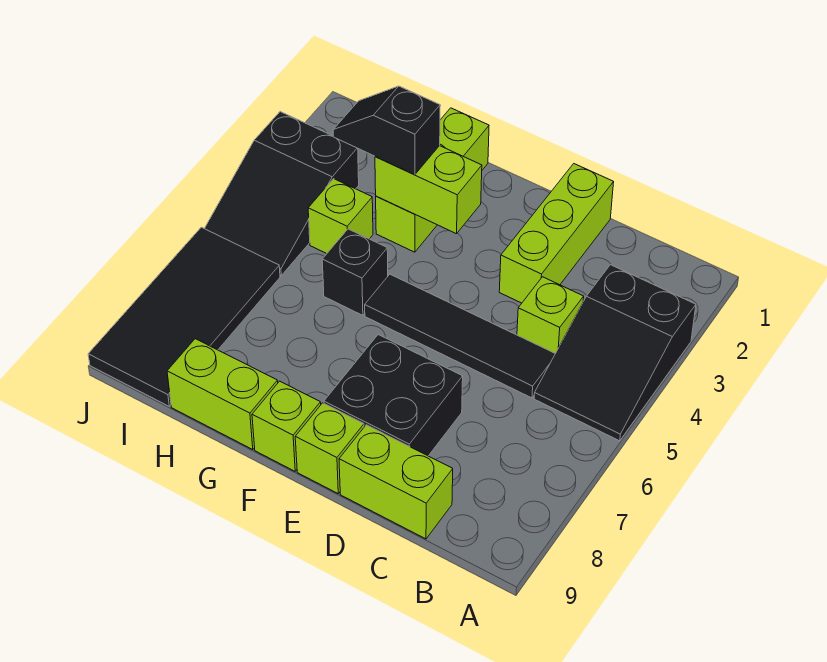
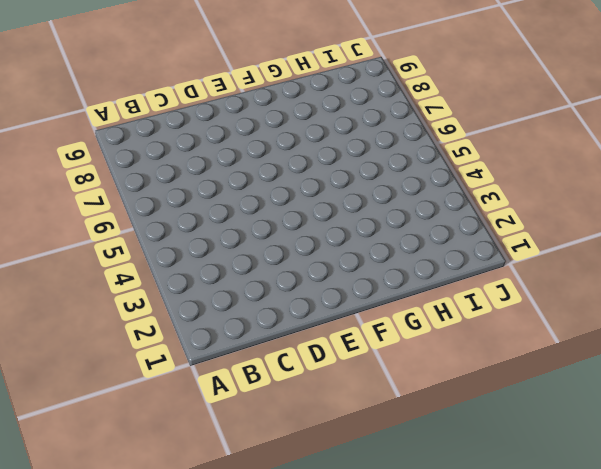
none -> black 2x3 slope [534,265,696,441]
none -> lime 1x1 brick [517,277,584,353]
none -> black 1x4 tile [365,274,555,398]

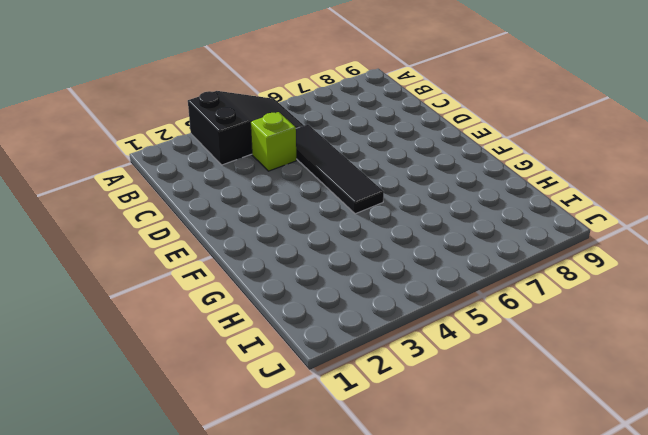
none -> lime 1x2 brick [339,425,453,539]
none -> lime 1x3 brick [499,164,614,303]
none -> black 2x2 brick [324,335,463,456]

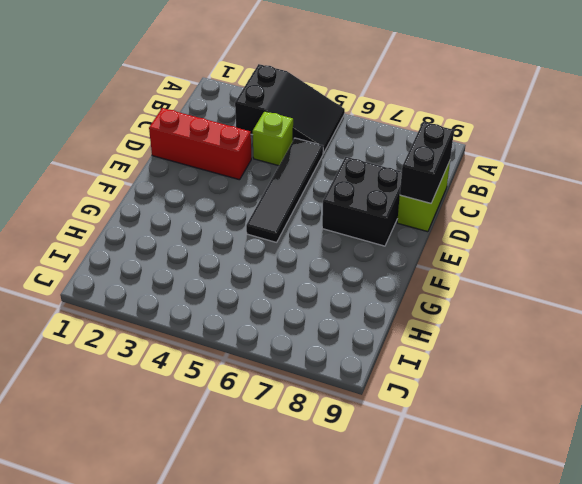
black 1x2 brick [400,122,454,203] -> none
red 1x3 brick [149,108,251,180] -> lime 1x3 brick [499,164,614,303]
none -> lime 1x1 brick [295,403,364,493]
none -> lime 1x1 brick [252,381,321,471]
none -> lime 1x3 brick [376,108,489,252]

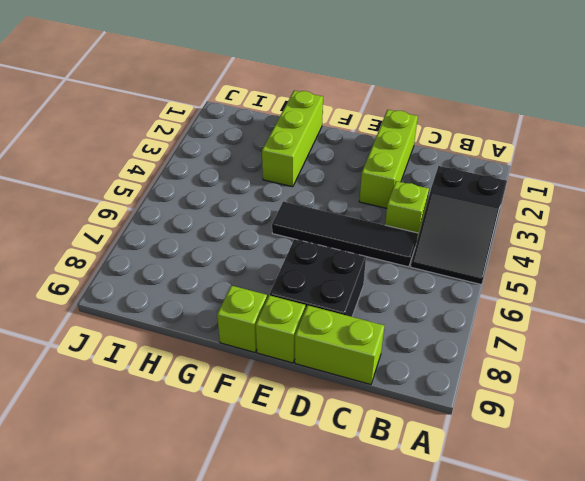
none -> black 1x1 brick [322,229,388,315]
none -> lime 1x2 brick [167,339,278,449]
none -> lime 1x1 brick [308,179,373,254]

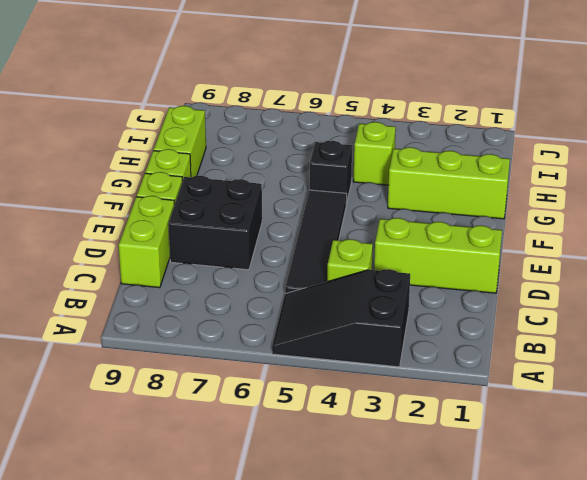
none -> black 2x3 slope [204,112,359,275]
none -> black 2x4 tile [88,227,280,406]
none -> lime 1x2 brick [375,146,482,234]

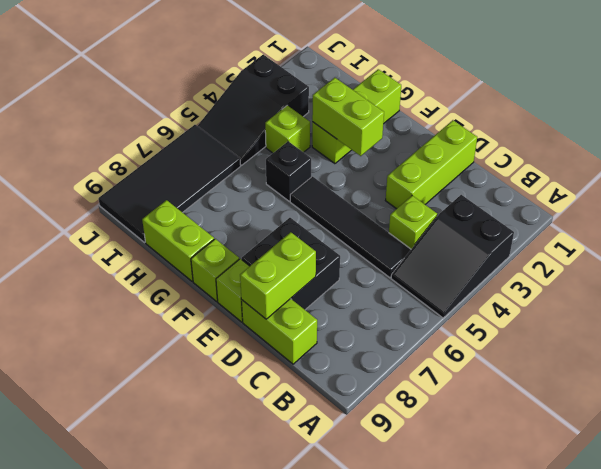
lime 1x2 brick [240,232,316,319] -> none
none -> black 1x2 slope [333,86,440,175]

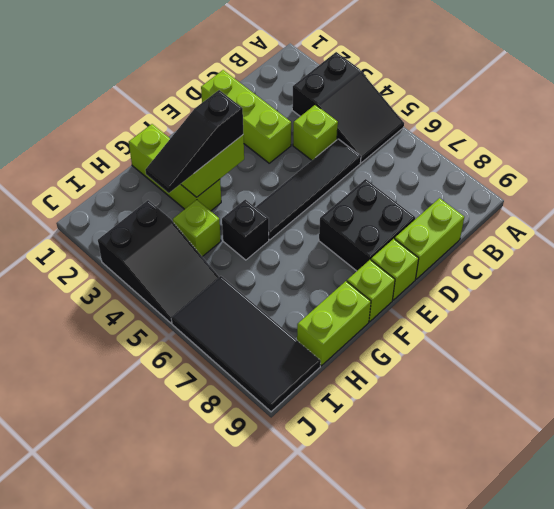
black 1x3 slope [145,90,243,193] -> black 1x2 slope [333,86,440,175]

